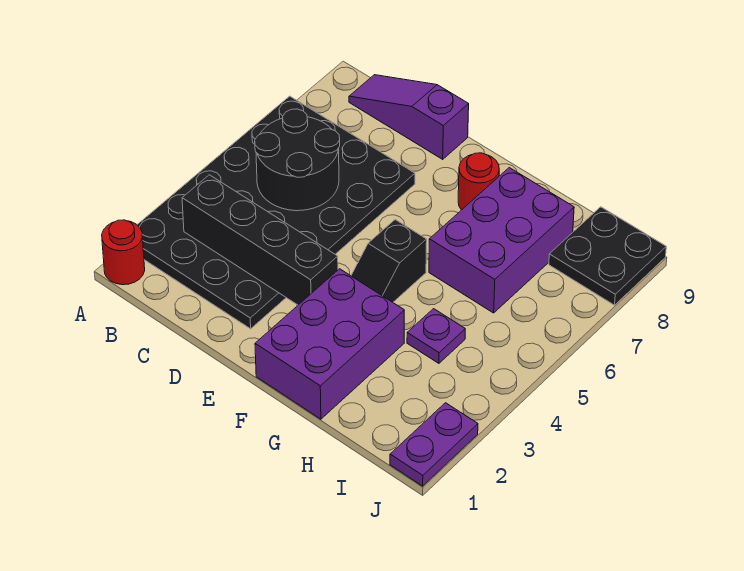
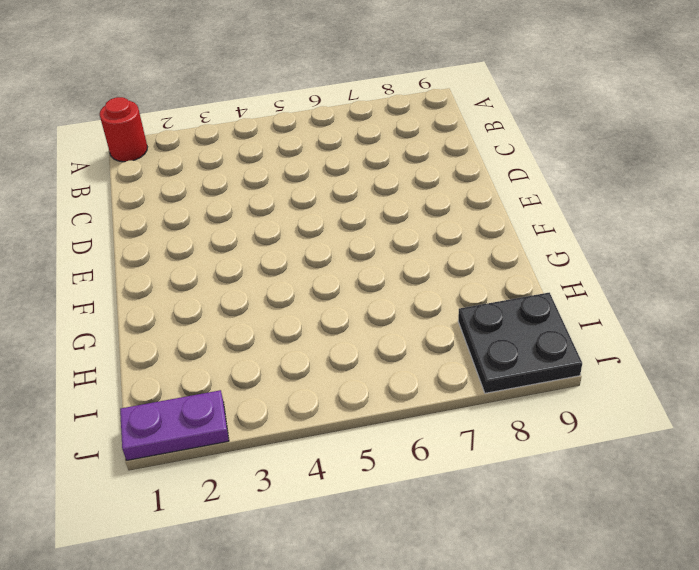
none -> black 4x6 plate [137,96,415,329]
none -> purple 1x3 slope [349,75,469,159]
none -> purple 2x3 brick [255,269,404,419]

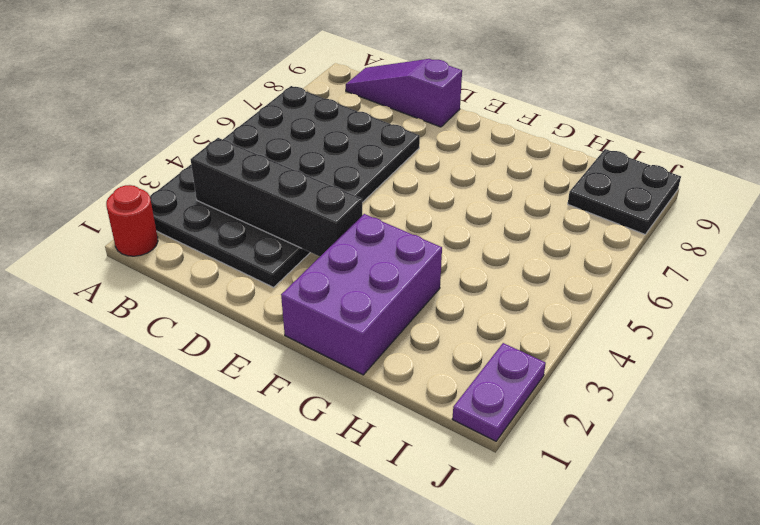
none -> black 1x2 slope [351,220,427,302]
none -> red 1x1 round brick [458,153,499,210]
none -> purple 2x3 brick [429,168,574,313]

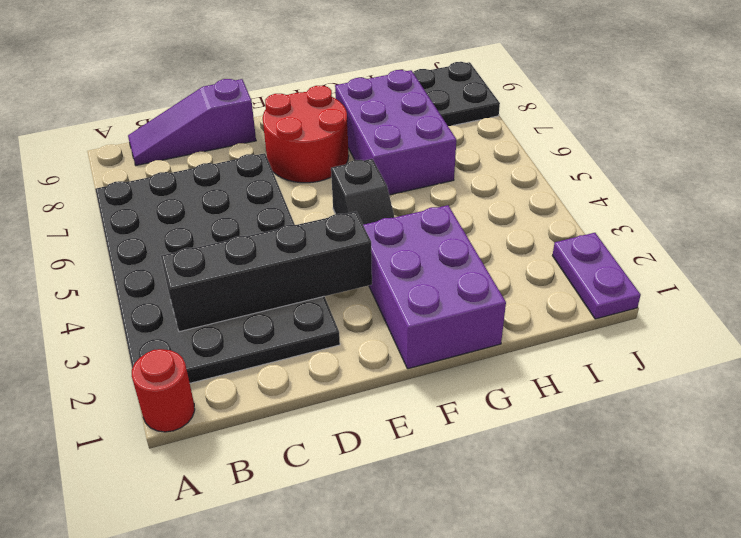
red 2x2 round brick [263,86,349,183] -> red 1x1 round brick [458,153,499,210]
none -> purple 1x1 plate [407,309,465,363]
none -> black 2x2 round brick [255,109,340,211]

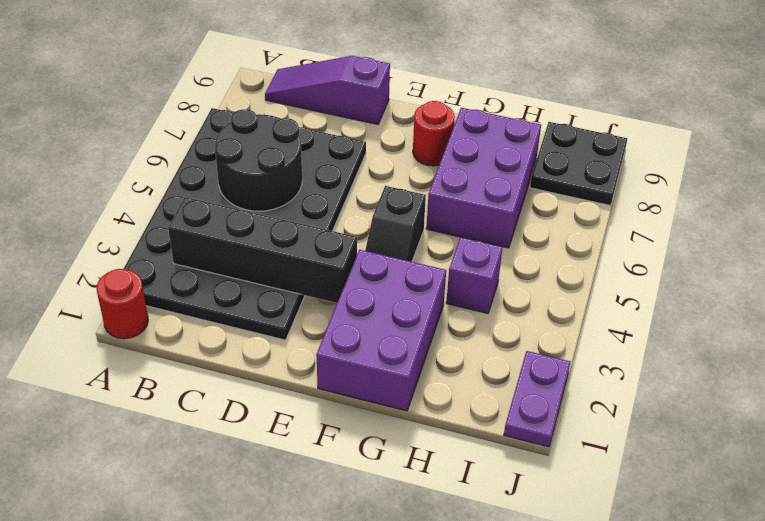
purple 1x1 brick [446,237,502,313] -> purple 1x1 plate [407,309,465,363]

